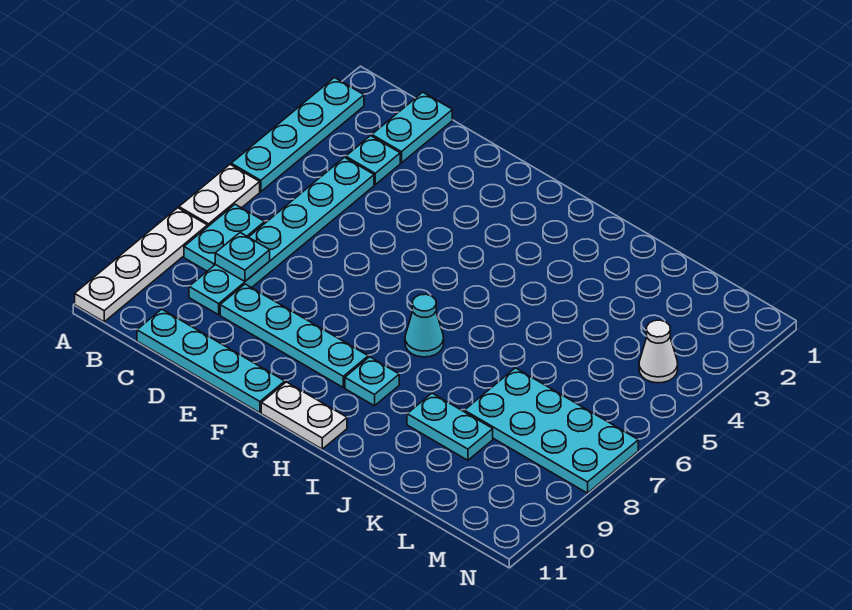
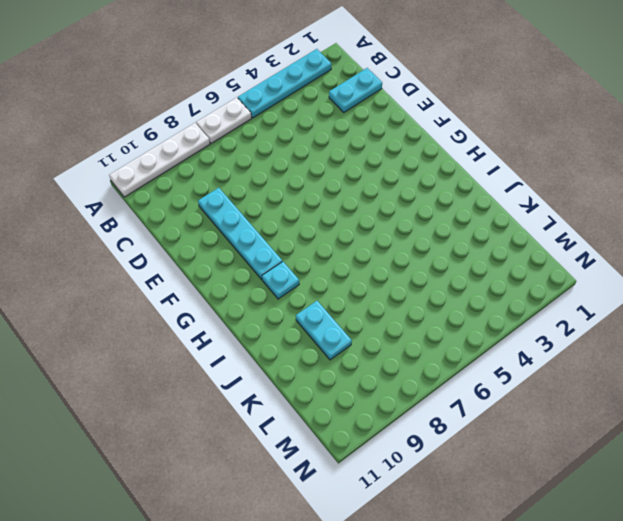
none -> cyan 1x2 plate [184,204,265,271]
none -> cyan 1x1 plate [346,136,400,184]
none -> cyan 1x6 plate [189,157,374,315]

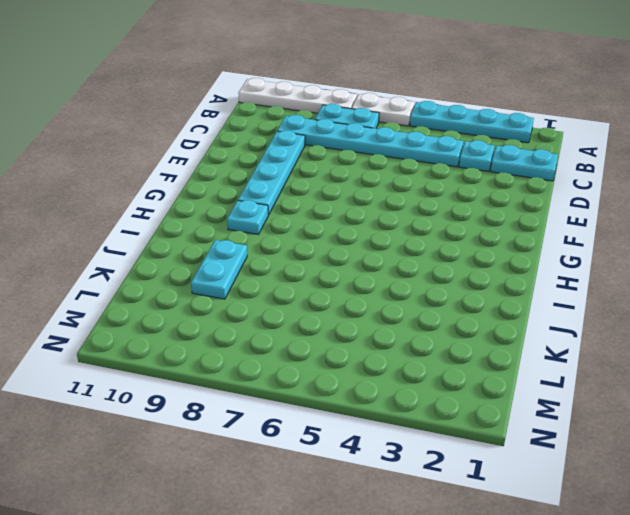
none -> cyan 1x4 plate [137,309,285,413]
none -> white 1x2 plate [261,382,347,449]
none -> cyan 1x1 cone [405,294,444,357]

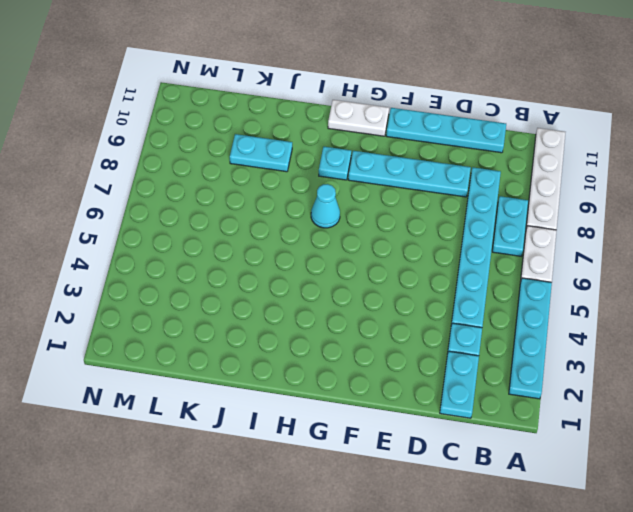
none -> cyan 2x4 plate [464,368,638,493]
none -> white 1x1 cone [639,320,678,383]
none -> cyan 1x1 plate [215,233,270,281]

